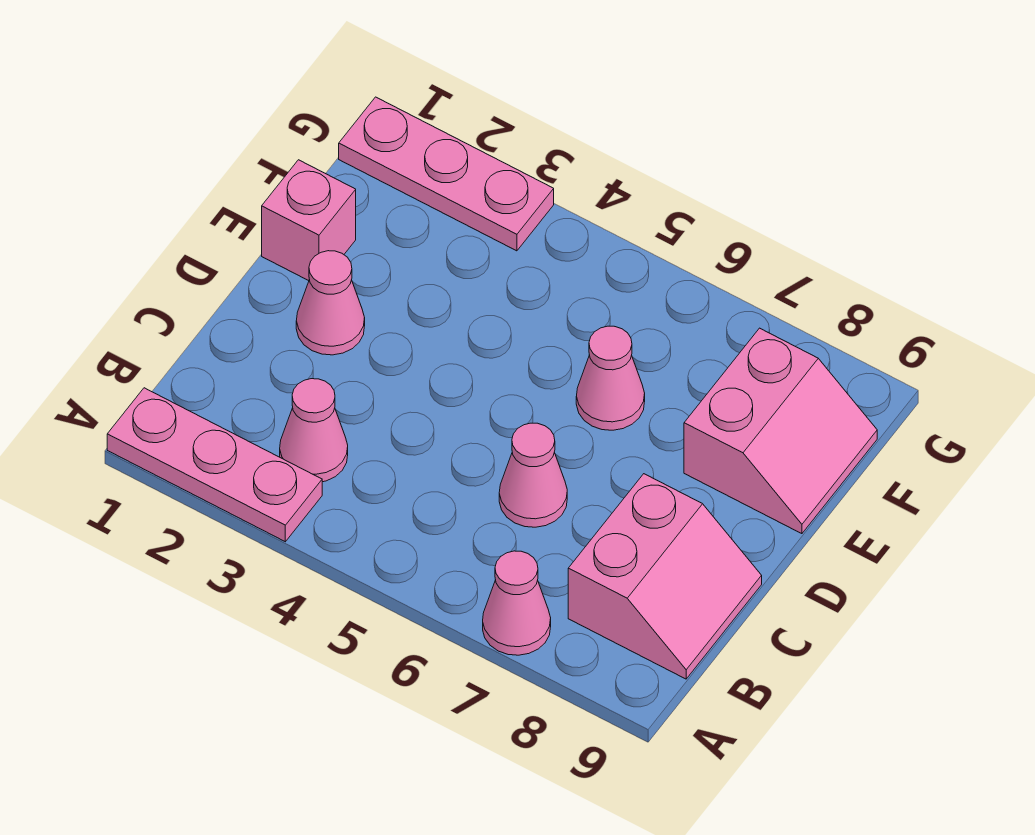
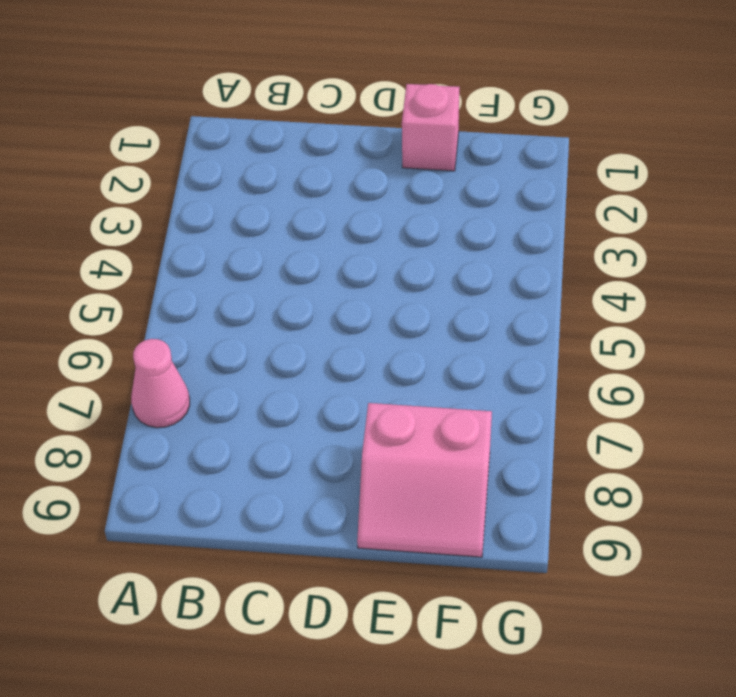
none -> pink 1x3 plate [107,388,322,542]
none -> pink 1x1 cone [280,379,348,482]

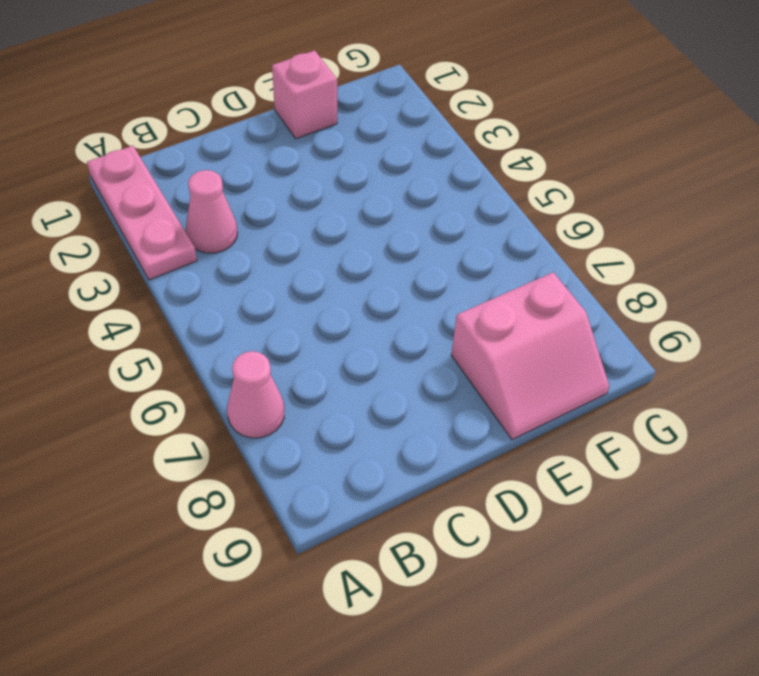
none -> pink 2x2 slope [568,474,762,679]
none -> pink 1x1 cone [499,423,567,527]

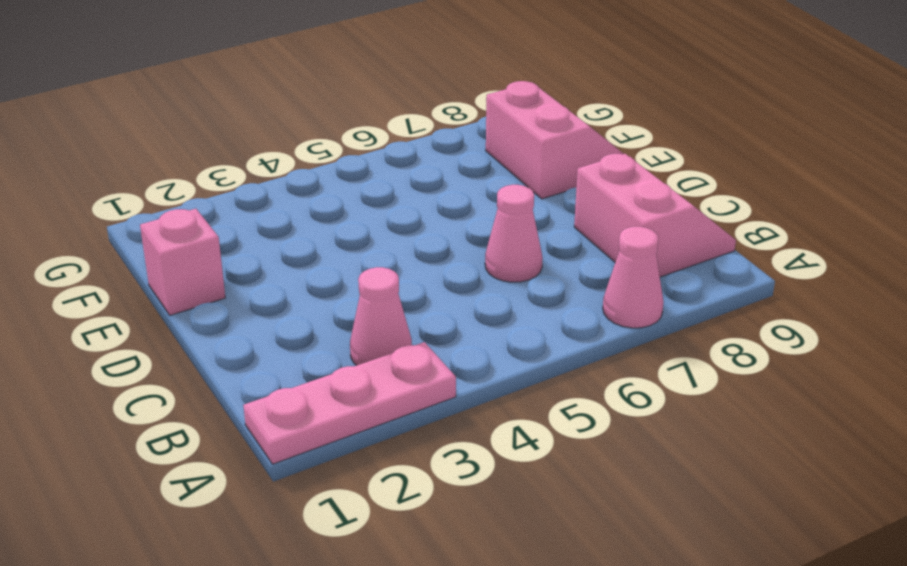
none -> pink 1x1 cone [296,251,365,355]
none -> pink 1x1 cone [576,326,645,430]

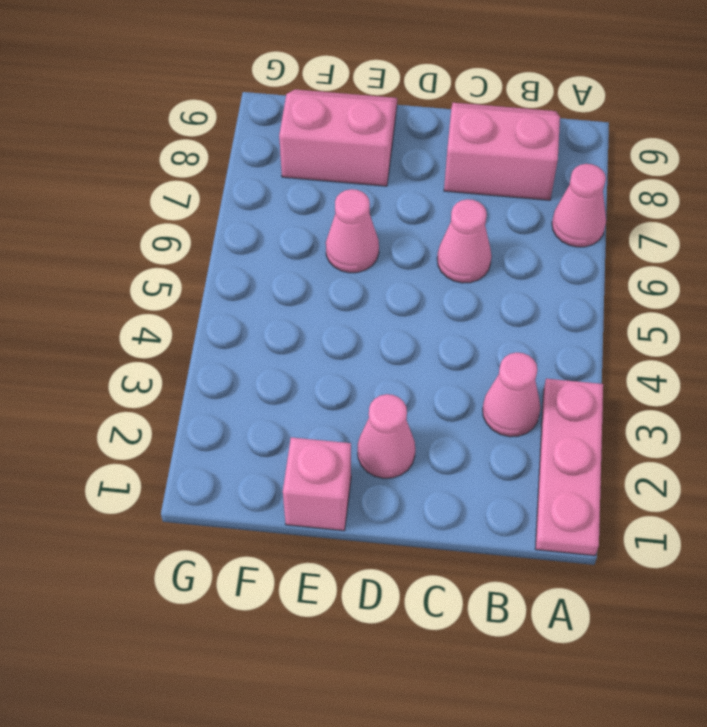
none -> pink 1x3 plate [339,97,554,251]

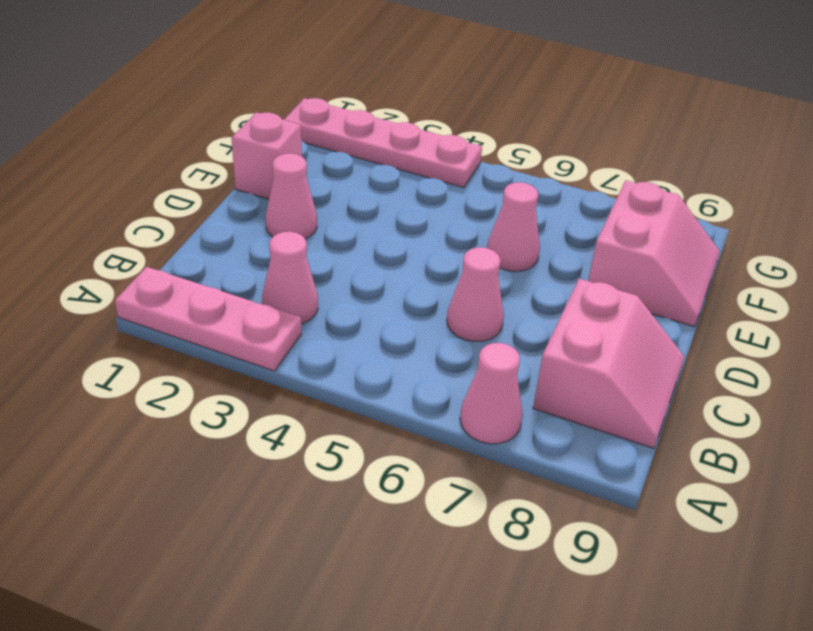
pink 1x4 plate [284,98,482,188] -> pink 1x3 plate [339,97,554,251]

